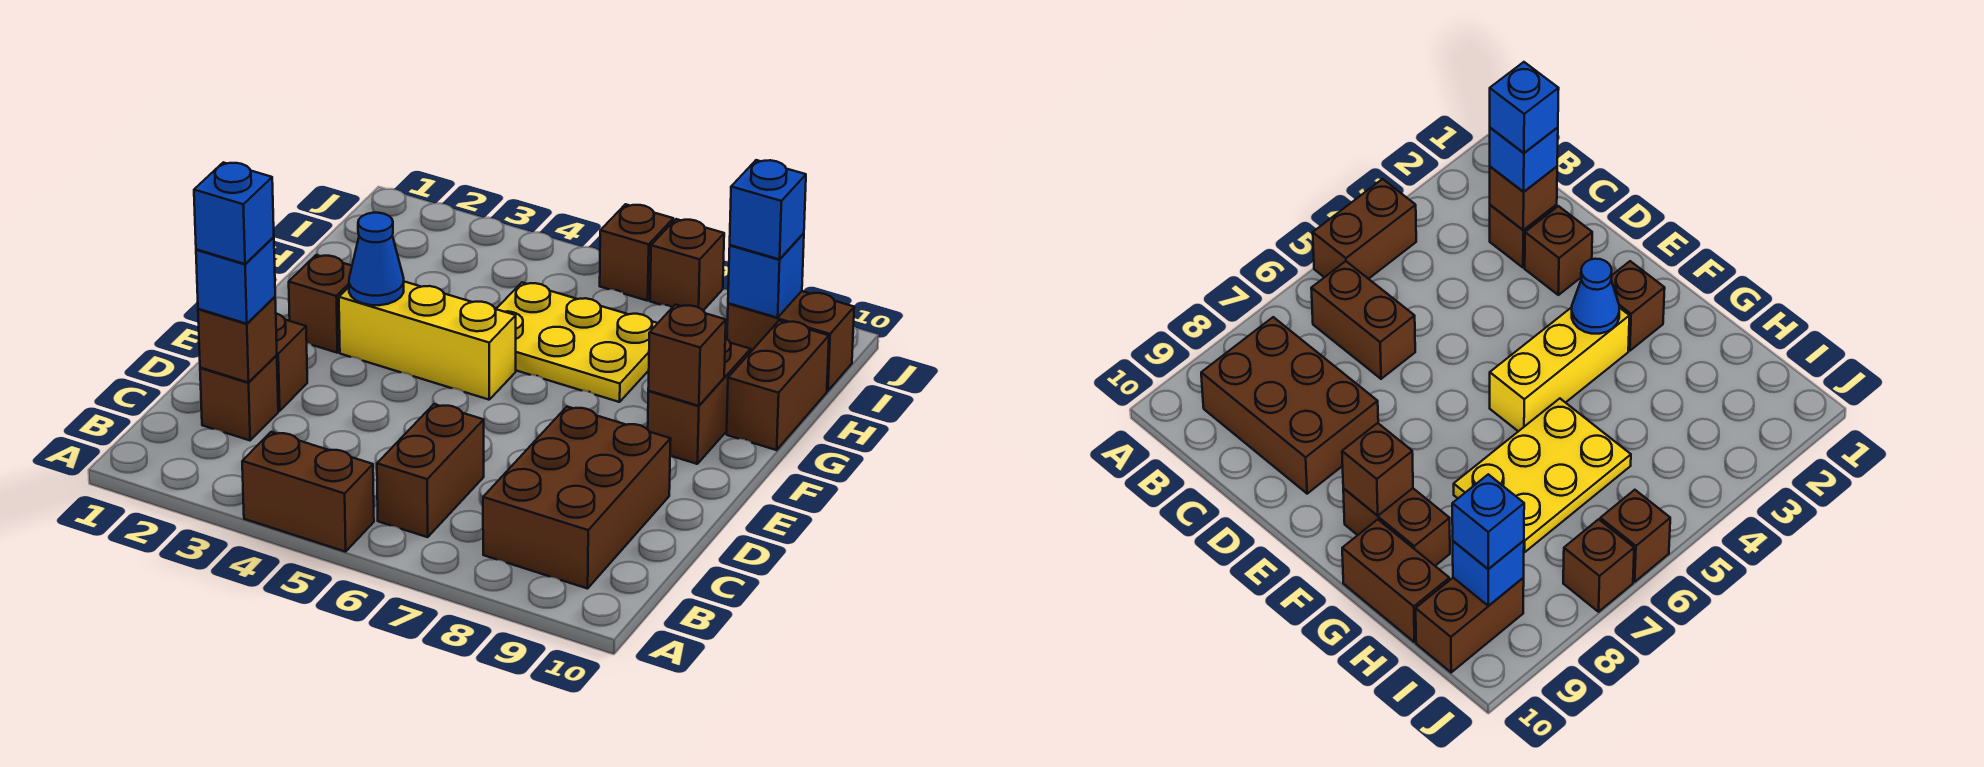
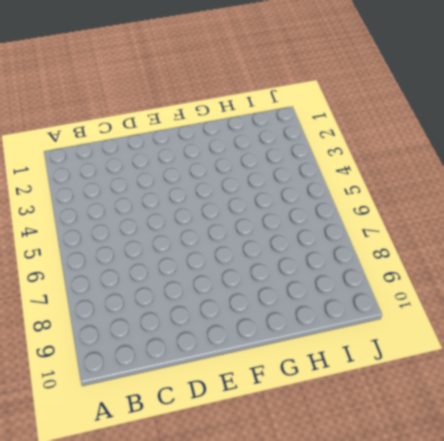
none -> brown 1x2 brick [242,432,374,552]
none -> brown 1x2 brick [377,404,484,537]
none -> brown 2x3 brick [483,407,671,589]

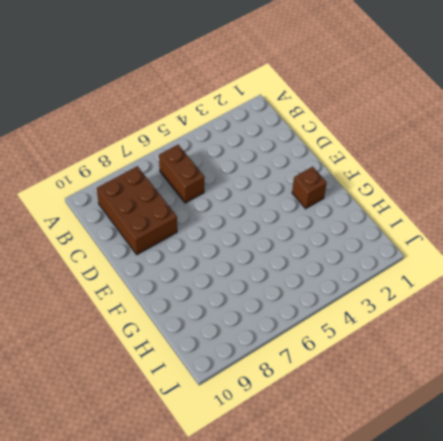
none -> brown 1x2 brick [242,432,374,552]
none -> brown 1x1 brick [200,355,278,440]
none -> brown 1x1 brick [276,313,307,411]

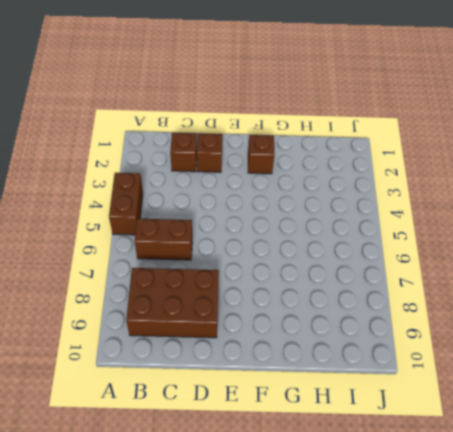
none -> yellow 1x3 brick [339,282,516,400]
none -> brown 1x2 brick [648,338,751,464]
none -> yellow 2x3 plate [497,283,658,402]

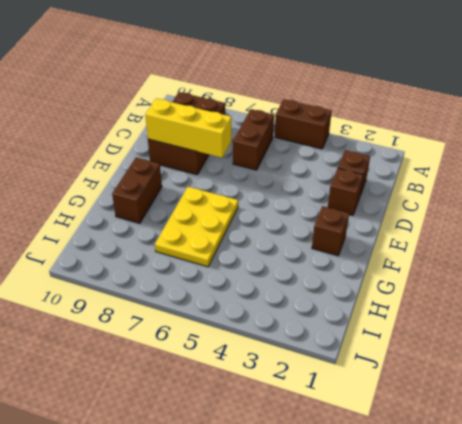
yellow 1x3 brick [145,98,231,158] -> yellow 1x3 brick moved to [339,282,516,400]
yellow 2x3 plate [155,187,238,267] -> yellow 2x3 plate turned to [497,283,658,402]
none -> brown 1x2 brick [727,321,829,450]
none -> brown 1x2 brick [727,291,854,391]
none -> brown 1x1 brick [600,204,673,301]

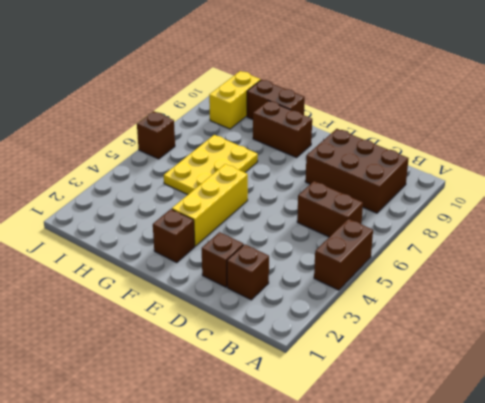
yellow 1x2 brick [209,71,261,129] -> brown 1x2 brick [727,291,854,391]
none -> brown 1x1 brick [650,219,724,310]
none -> brown 1x1 brick [198,297,277,383]
none -> blue 1x1 cone [349,213,404,305]

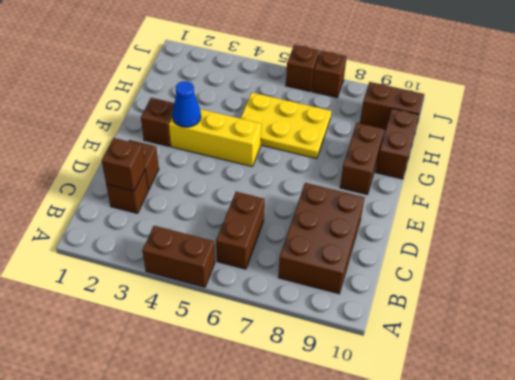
none -> brown 1x1 brick [648,304,726,406]
none -> blue 1x1 brick [728,233,804,318]
none -> blue 1x1 brick [196,237,275,324]

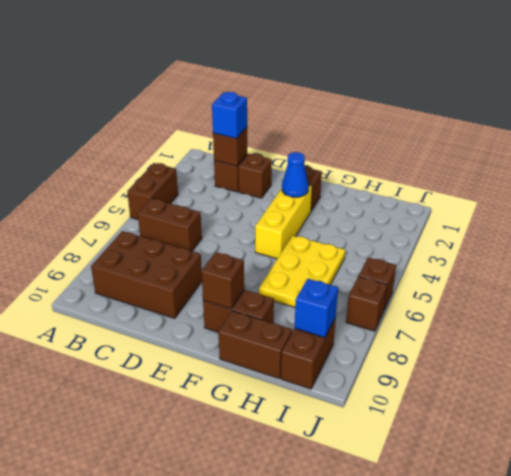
none -> blue 1x1 brick [730,160,806,259]
none -> blue 1x1 brick [194,162,274,264]

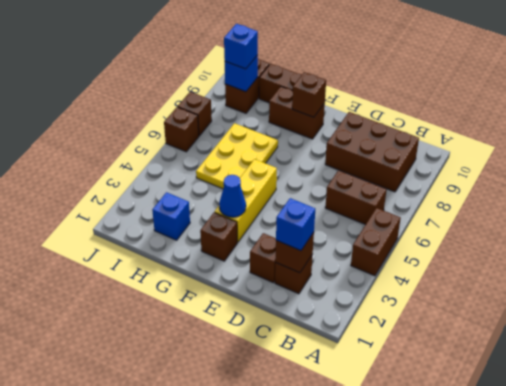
blue 1x1 brick [152,192,190,240] -> blue 1x1 brick moved to [194,162,274,264]

